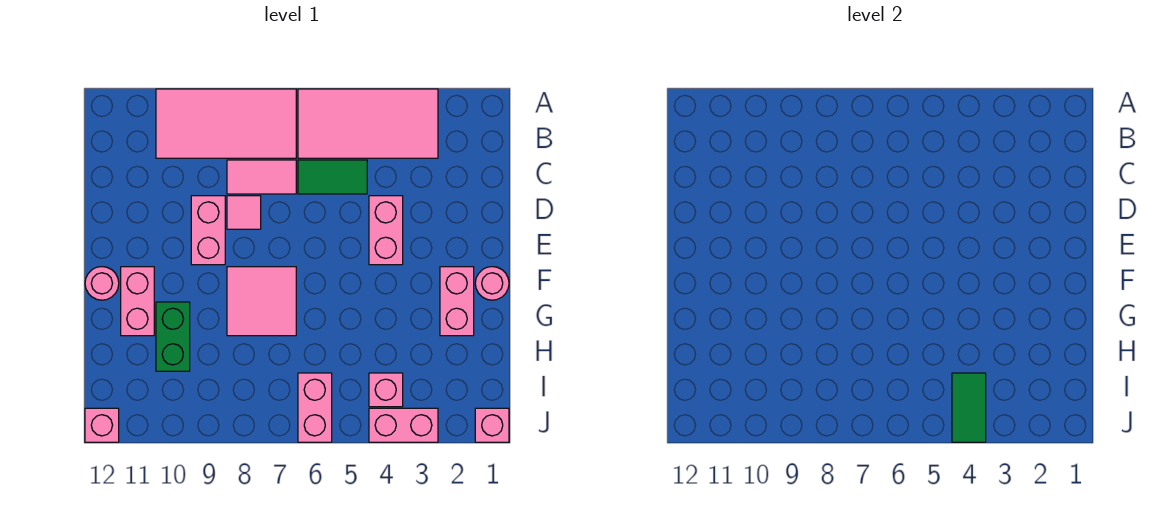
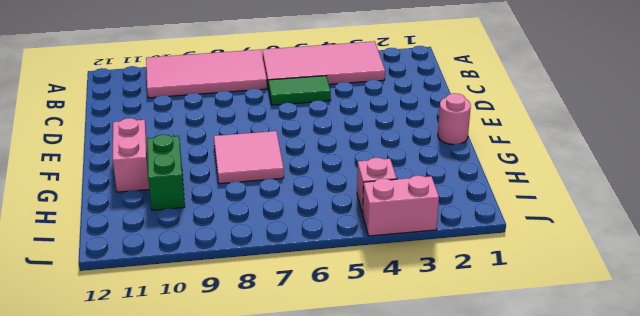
none -> pink 1x2 tile [227,160,296,194]
none -> pink 1x2 brick [369,196,403,265]
none -> pink 1x1 tile [227,196,261,229]

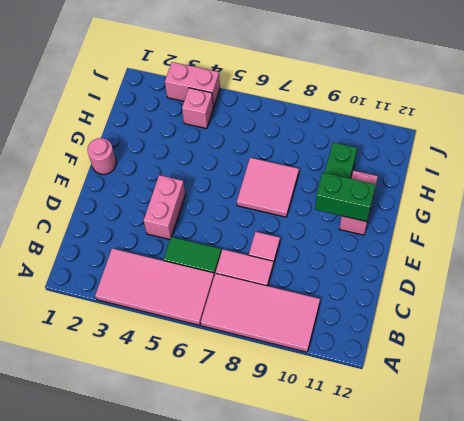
green 1x2 brick [315,173,375,222] -> none
none -> pink 1x2 brick [191,196,225,265]
none -> pink 1x2 brick [440,267,474,336]
none -> pink 1x1 round brick [85,267,119,300]

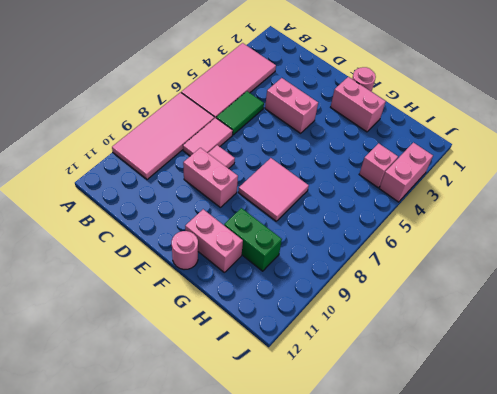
none -> pink 1x2 brick [298,373,332,442]
none -> pink 1x1 brick [475,408,509,442]
none -> pink 1x1 brick [85,408,119,442]

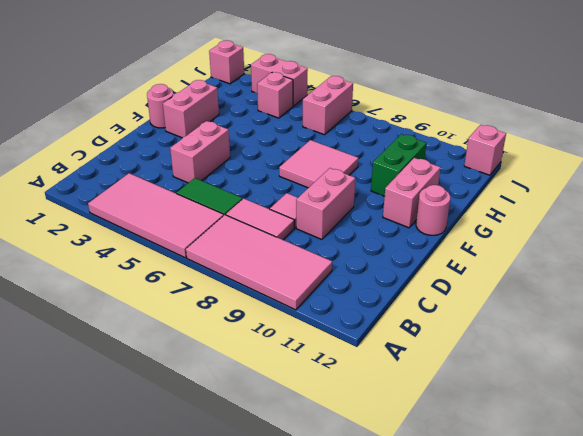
none -> green 1x2 tile [952,373,986,442]

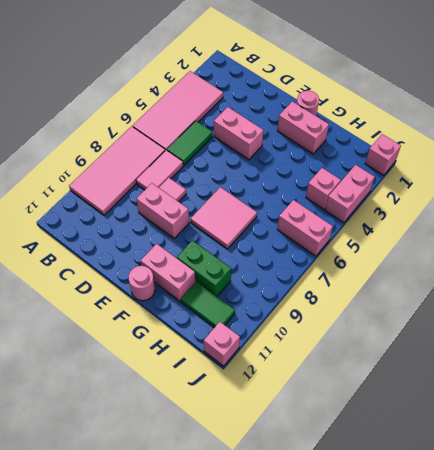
green 1x2 tile [181,281,235,328] -> green 1x2 tile moved to [952,373,986,442]

